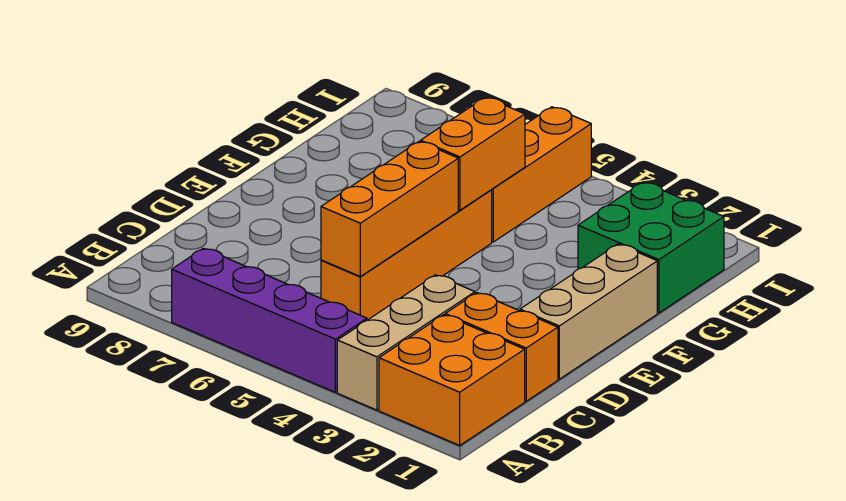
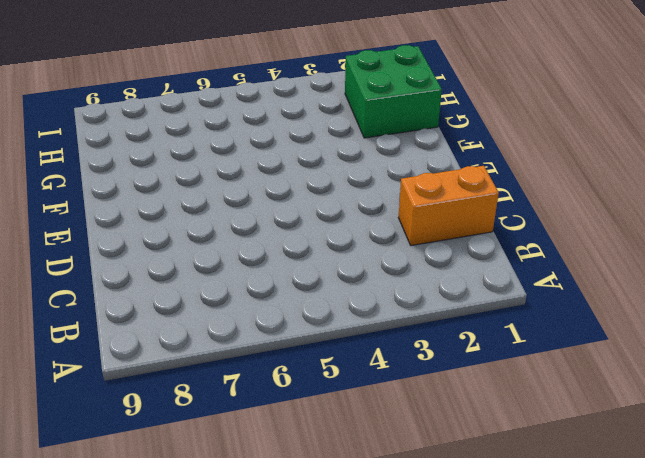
none -> orange 2x2 brick [379,315,525,445]
none -> tan 1x3 brick [337,275,475,410]

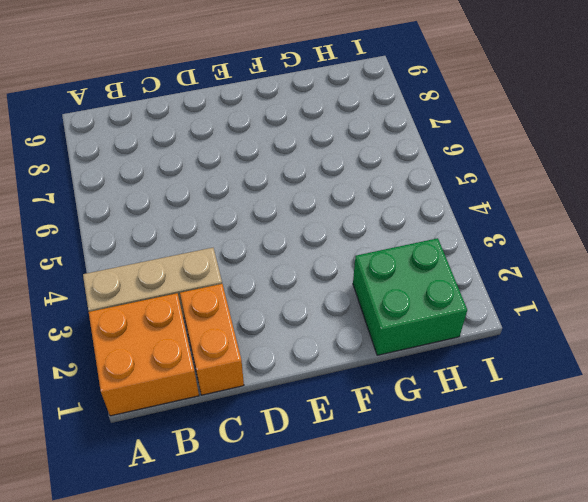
none -> purple 1x4 brick [172,248,367,392]
none -> orange 1x4 brick [321,190,492,320]

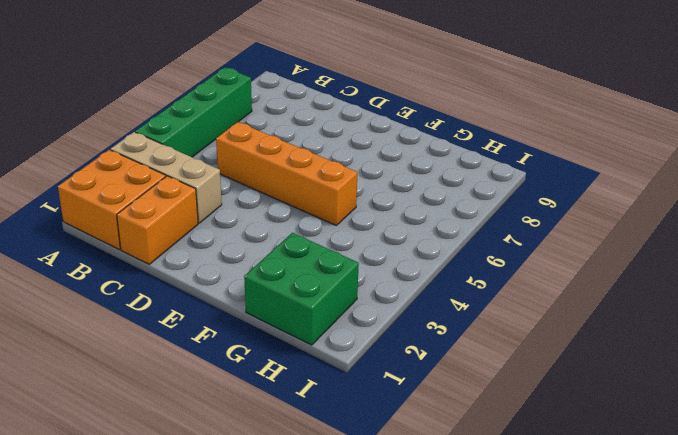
green 1x4 brick [135,67,252,157] -> purple 1x4 brick [172,248,367,392]
none -> tan 1x3 brick [520,244,657,379]
none -> orange 1x3 brick [492,107,591,242]

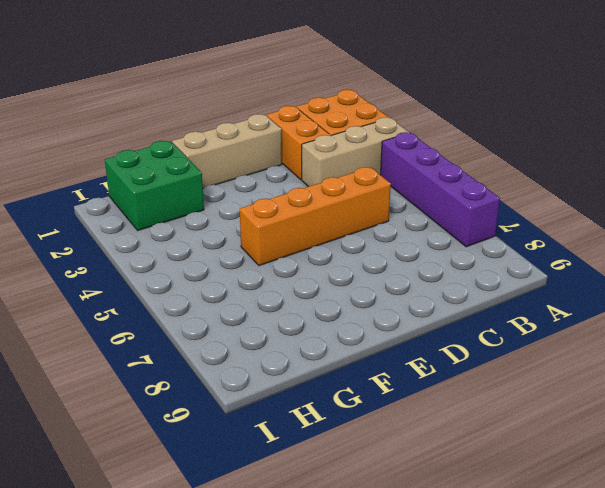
none -> orange 1x3 brick [492,107,591,242]
none -> orange 1x3 brick [321,141,458,276]

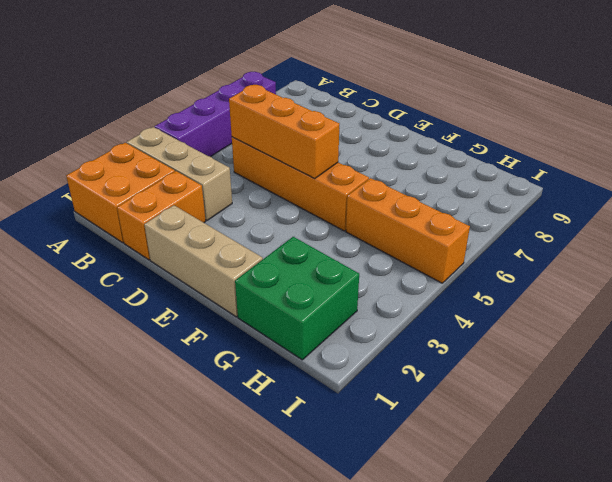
none -> orange 1x2 brick [421,97,525,210]

